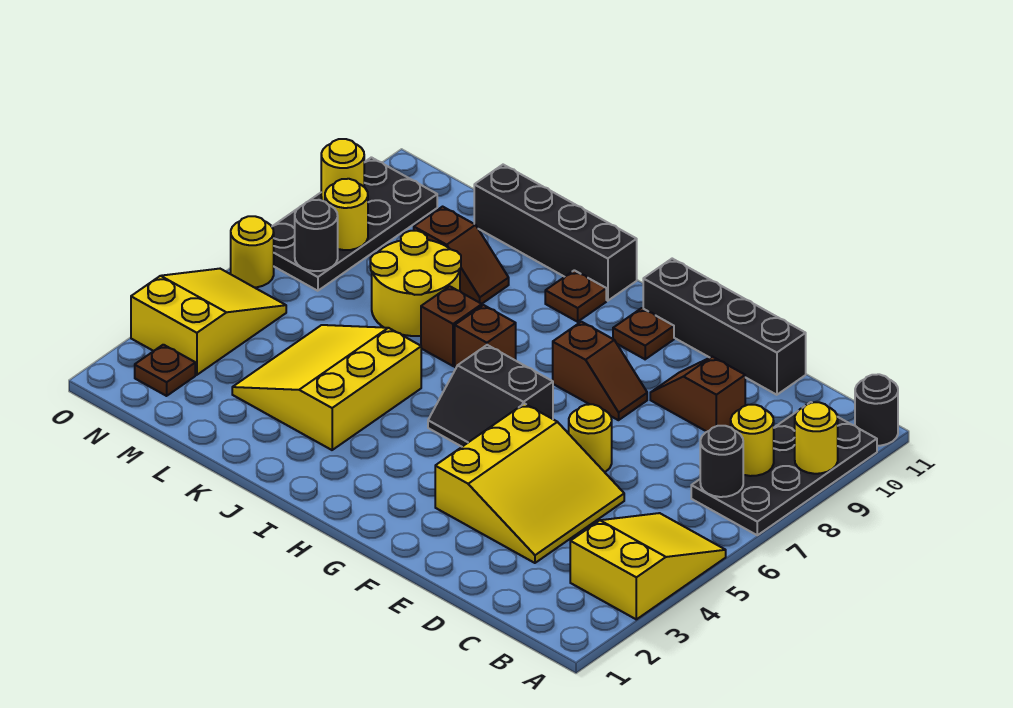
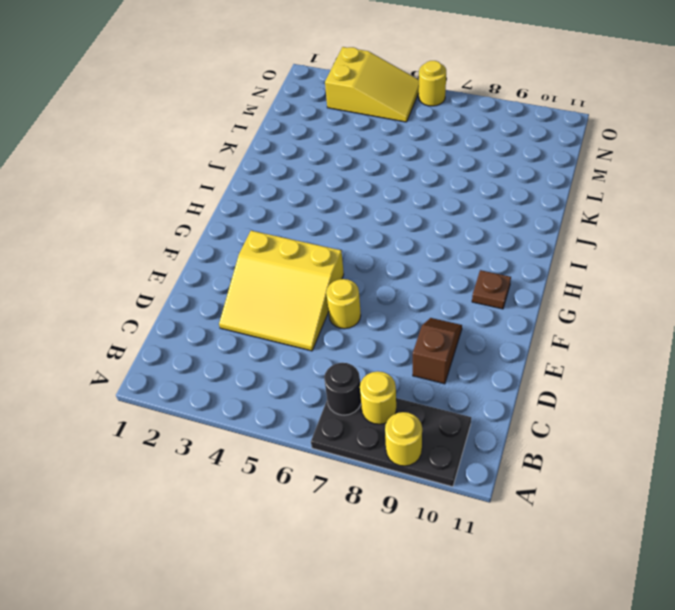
none -> yellow 2x3 slope [570,513,726,619]
none -> black 1x1 round brick [855,374,898,446]
none -> black 1x4 brick [643,259,806,395]

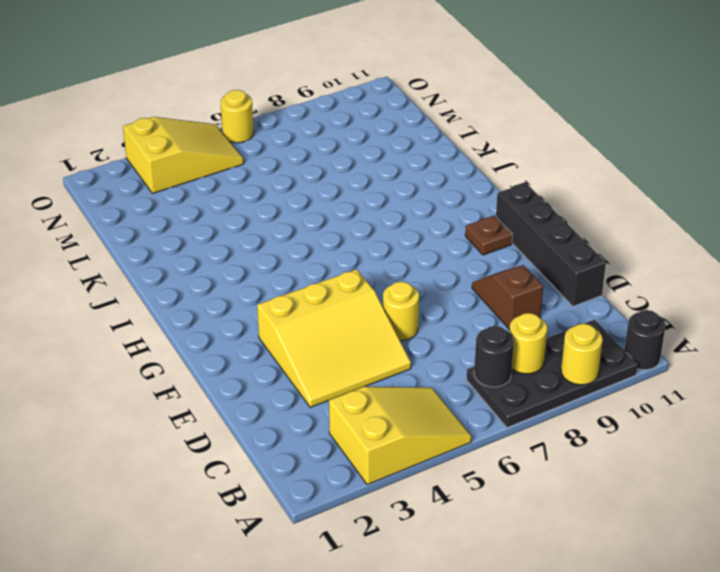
none -> brown 1x2 slope [553,322,647,420]
none -> black 2x2 slope [428,345,553,447]
none -> brown 1x1 brick [455,305,516,368]

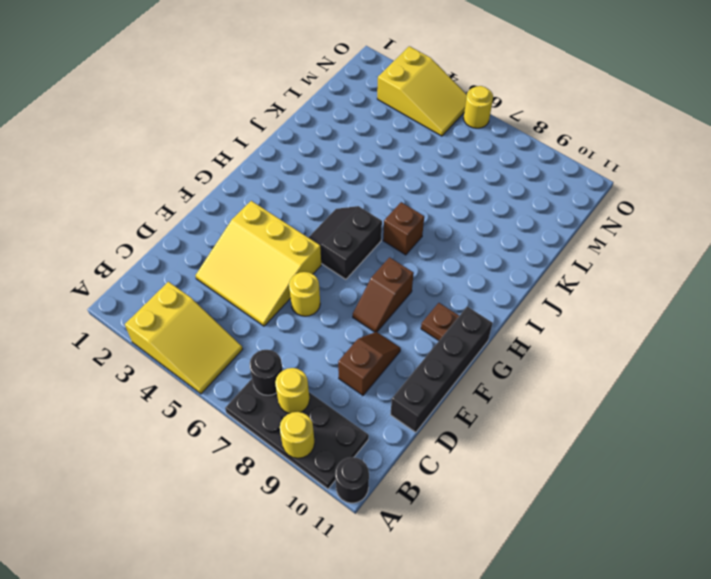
none -> brown 1x1 plate [545,270,606,322]
none -> black 1x4 brick [474,165,637,301]
none -> yellow 3x3 slope [232,325,421,450]

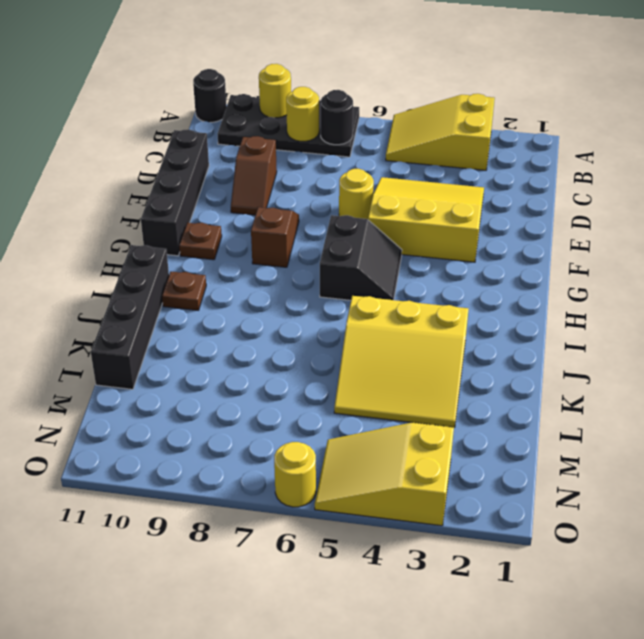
none -> brown 1x1 brick [455,305,516,368]
none -> brown 1x1 brick [421,286,482,366]
none -> yellow 2x2 round brick [370,231,461,336]

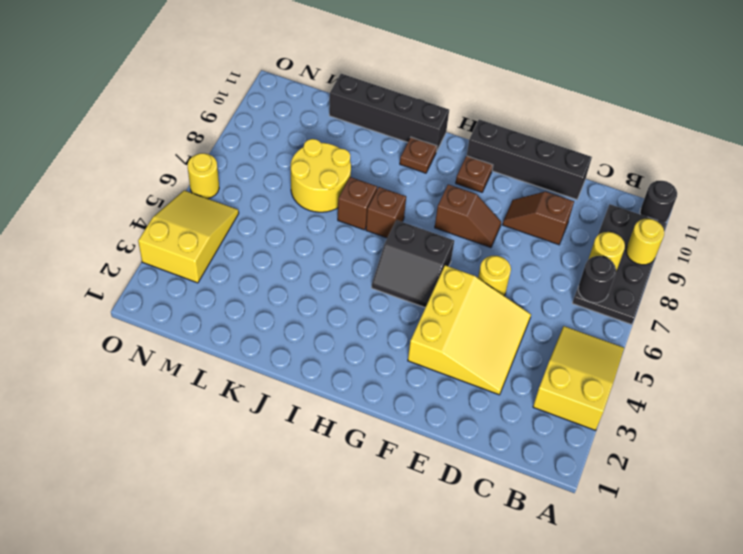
none -> yellow 3x3 slope [232,325,421,450]
none -> brown 1x2 slope [414,207,509,304]
none -> brown 1x1 plate [135,345,195,396]

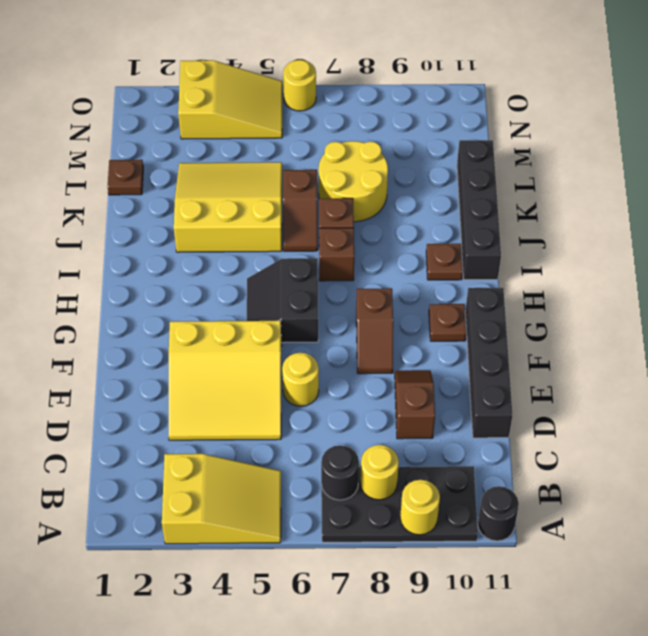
brown 1x2 slope [283,170,317,251] -> brown 1x2 slope moved to [414,207,509,304]
brown 1x1 plate [108,160,143,195] -> brown 1x1 plate moved to [135,345,195,396]
none -> black 2x4 plate [272,157,437,291]
none -> black 1x1 round brick [295,200,338,271]
none -> yellow 1x1 round brick [325,179,368,250]

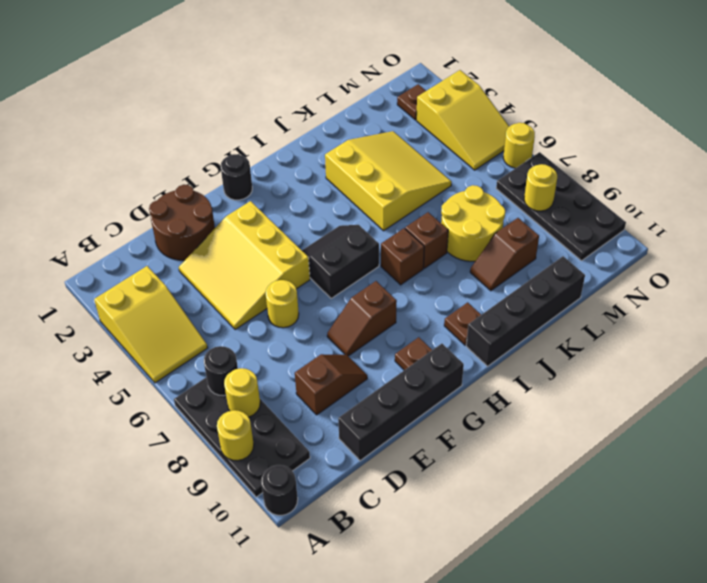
brown 2x2 round brick [149,185,215,260] -> none
black 1x1 round brick [220,154,252,200] -> black 1x1 round brick moved to [295,200,338,271]
none -> yellow 1x1 round brick [321,139,364,202]

